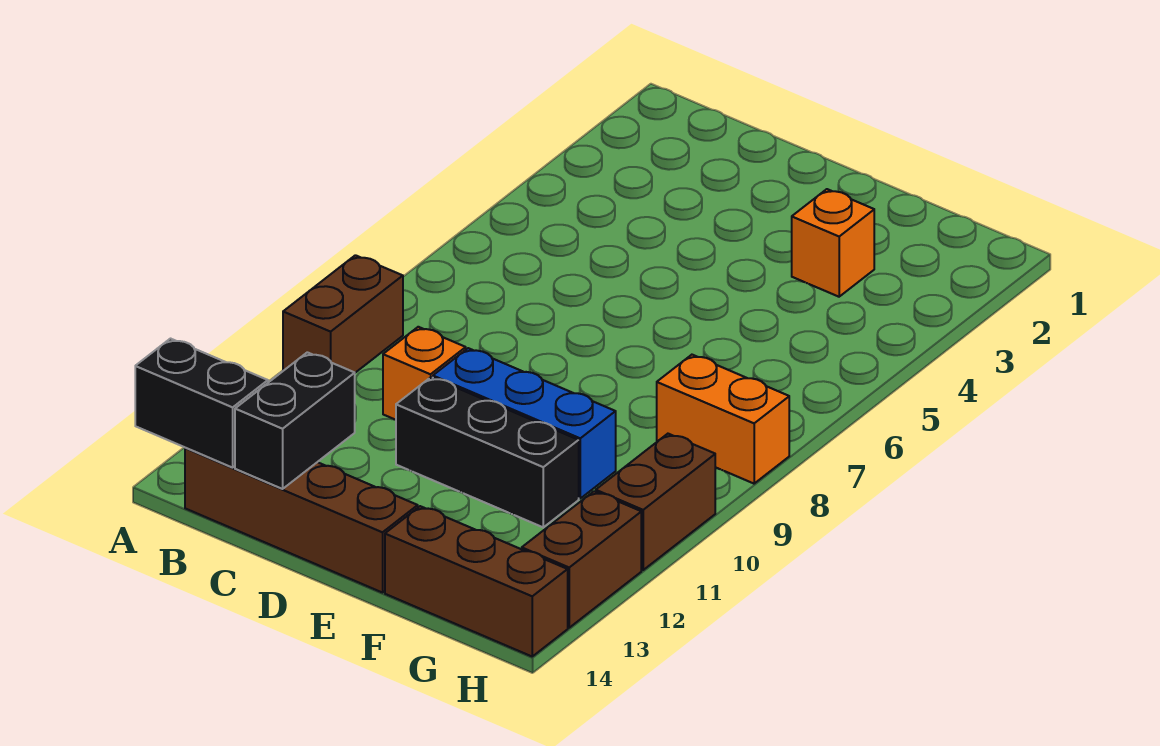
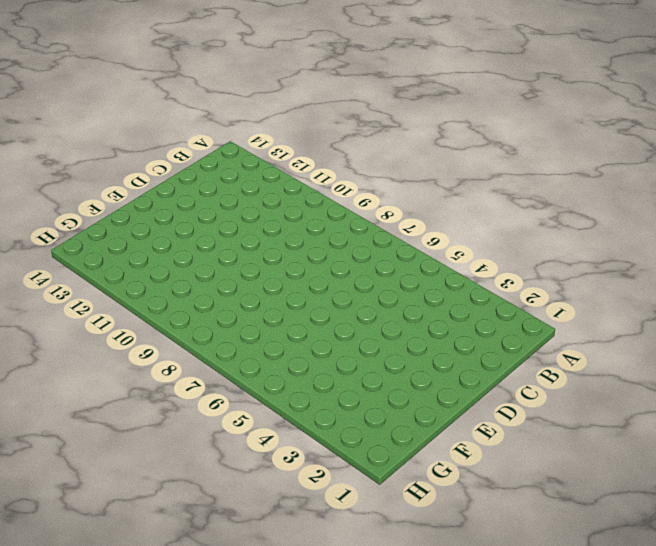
none -> brown 1x2 brick [283,255,403,373]
none -> brown 1x4 brick [185,448,418,593]
none -> orange 1x1 brick [383,327,466,420]

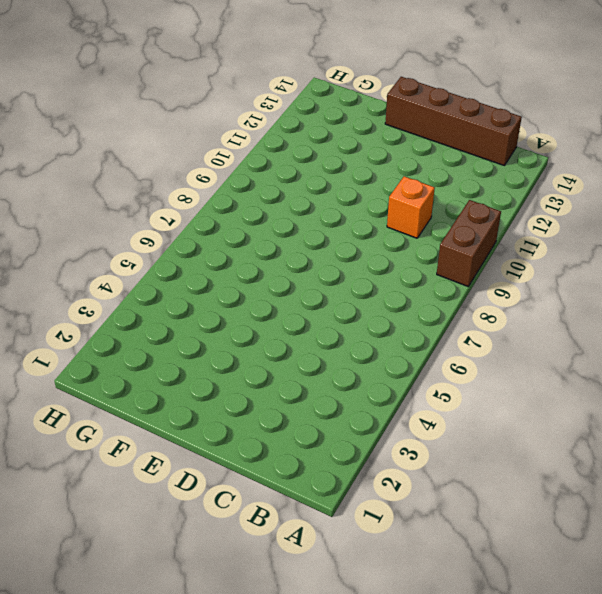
none -> blue 1x3 brick [433,348,616,498]
none -> black 1x3 brick [396,377,579,527]
none -> orange 1x1 brick [792,189,874,297]

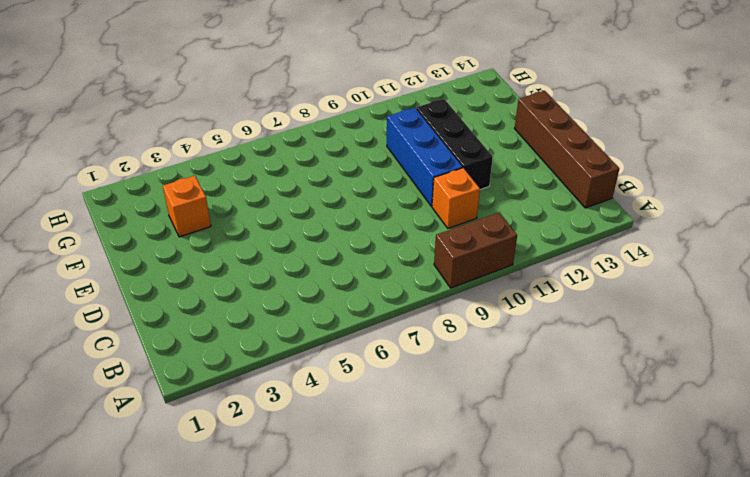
none -> brown 1x3 brick [385,506,568,656]
none -> orange 1x2 brick [657,355,789,484]
none -> brown 1x2 brick [596,434,715,570]

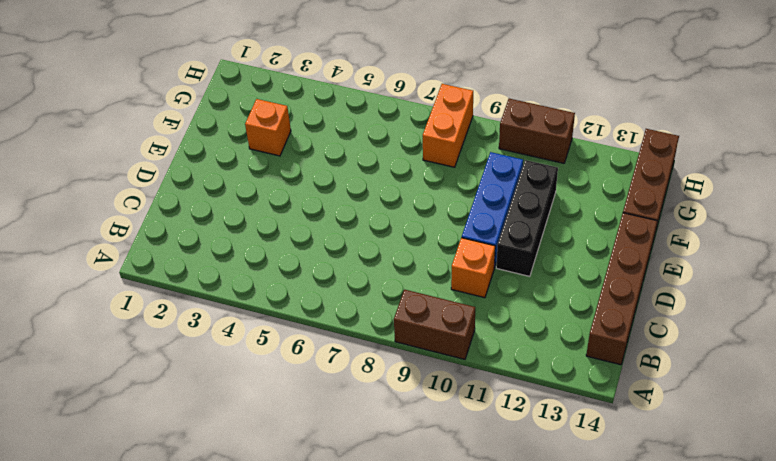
none -> brown 1x2 brick [522,491,641,628]
none -> black 1x2 brick [135,339,268,468]
none -> black 1x2 brick [235,352,355,489]

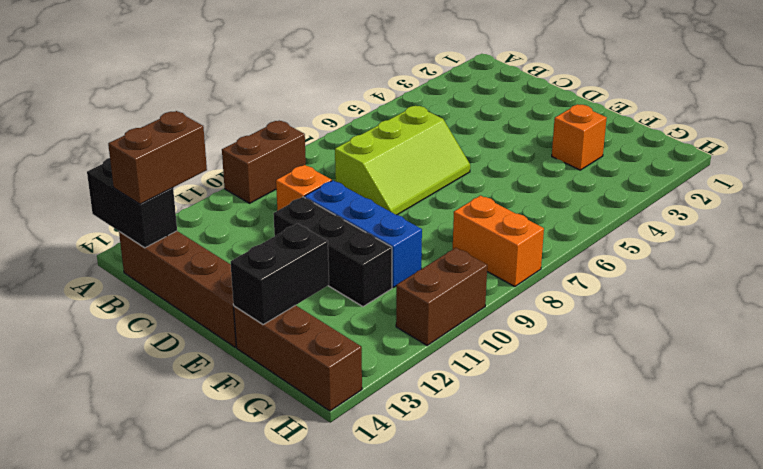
brown 1x2 brick [108,111,207,204] -> brown 1x2 brick moved to [522,491,641,628]
lime 2x3 slope [335,106,470,215] -> none
black 1x2 brick [230,223,329,325] -> black 1x2 brick moved to [235,352,355,489]

